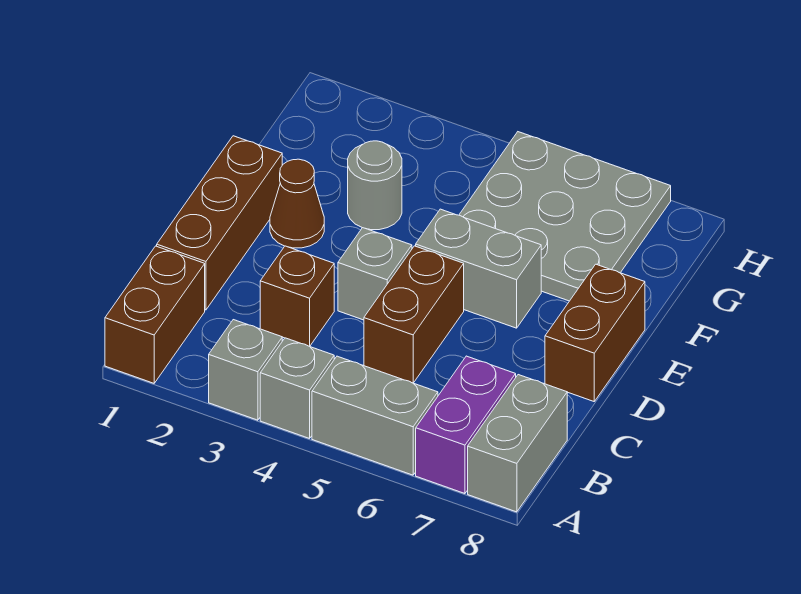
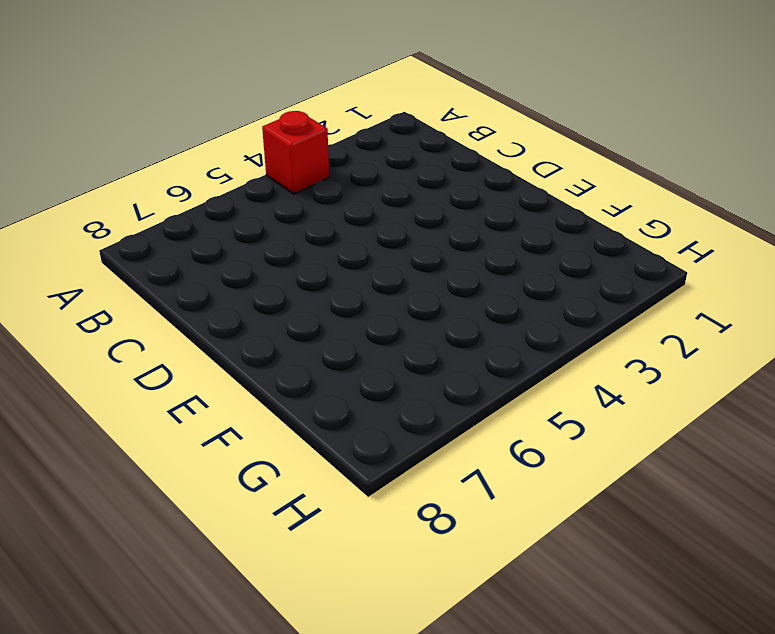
red 1x1 brick [262,111,329,194] -> grey 1x1 brick [260,338,334,438]
none -> brown 1x2 brick [105,246,205,383]
none -> grey 1x1 brick [209,320,282,420]
none -> grey 1x2 brick [312,356,438,475]

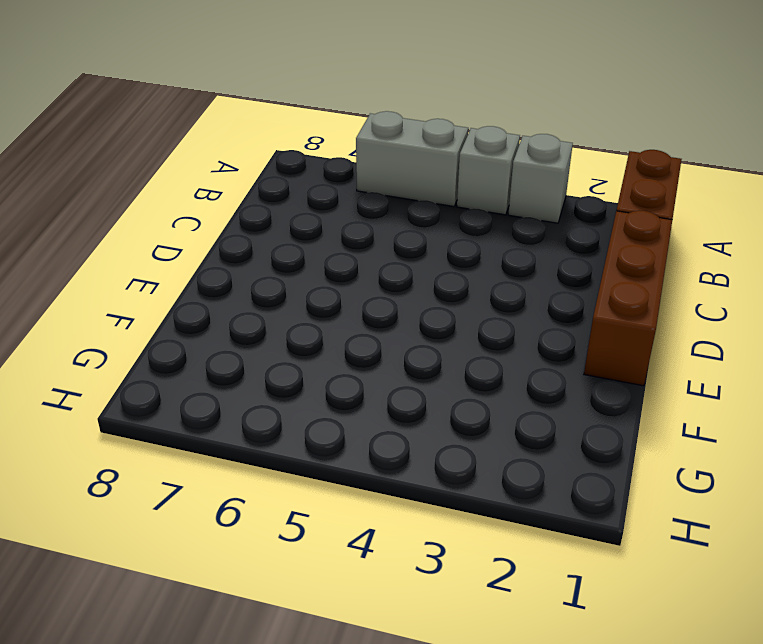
none -> purple 1x2 brick [416,356,516,494]
none -> grey 1x2 brick [468,375,567,512]
none -> brown 1x1 brick [260,246,334,346]

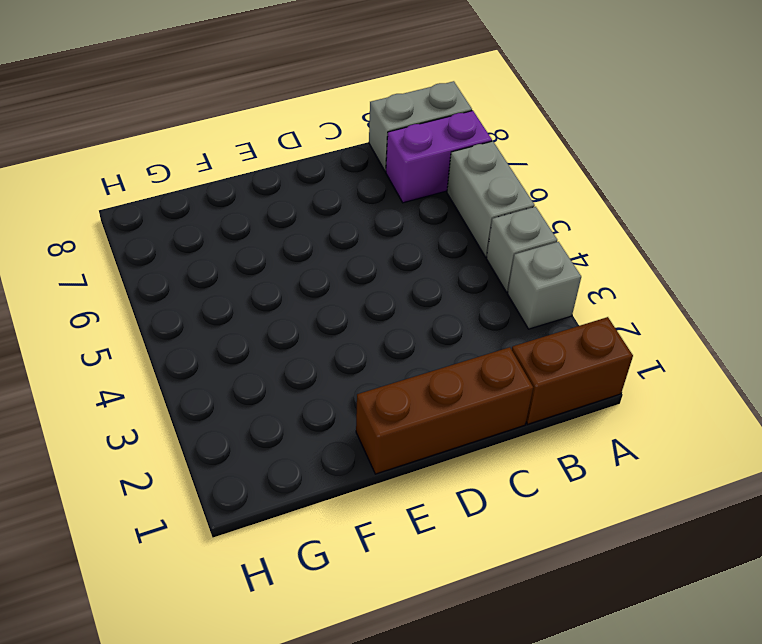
none -> brown 1x1 brick [260,246,334,346]
none -> brown 1x2 brick [364,246,464,383]
none -> grey 1x1 brick [338,228,412,320]

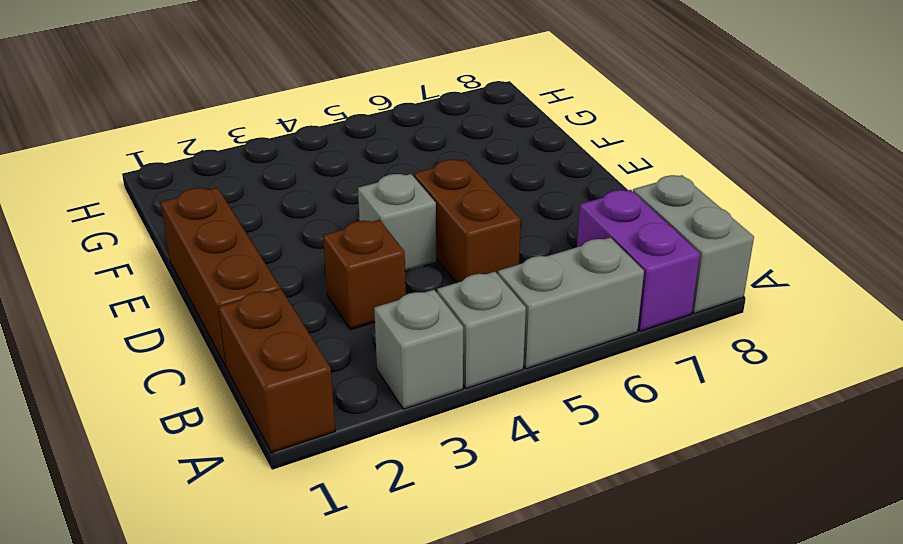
none -> brown 1x2 brick [545,264,645,401]
none -> brown 1x1 cone [270,159,324,248]
none -> grey 1x2 brick [416,209,541,328]

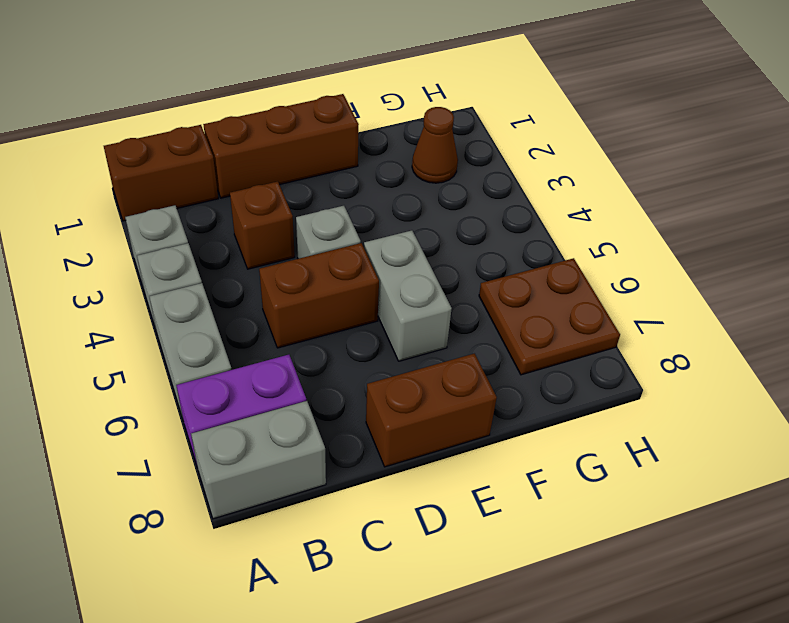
brown 1x1 cone [412,107,458,183] -> brown 1x1 cone moved to [270,159,324,248]
brown 2x2 plate [479,258,620,375] -> grey 3x3 plate [459,132,671,301]
none -> grey 1x1 round brick [348,141,402,230]

